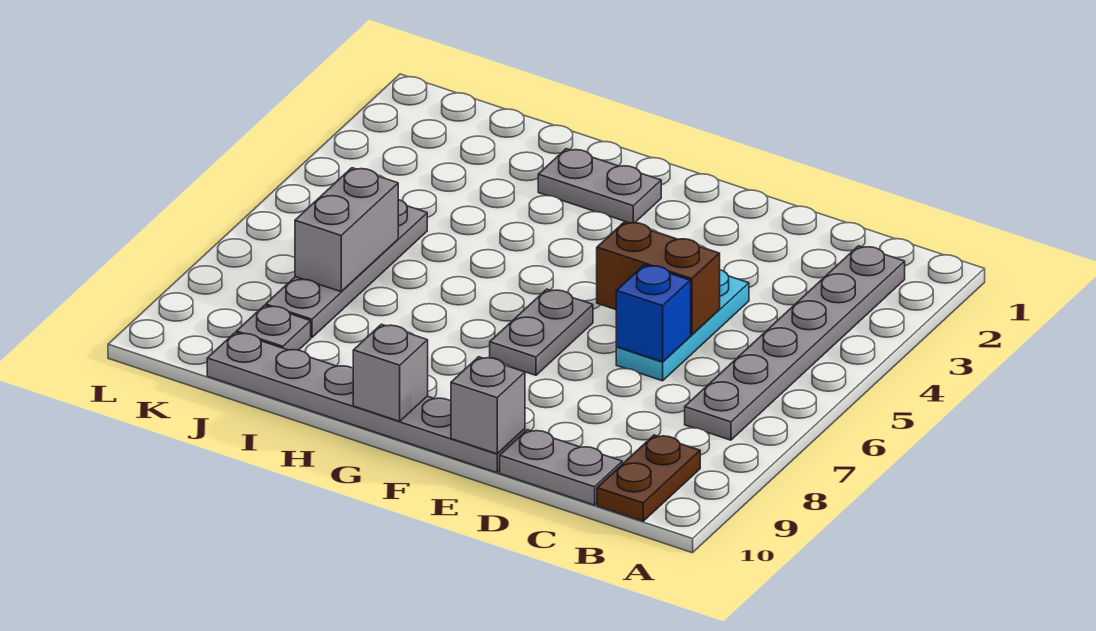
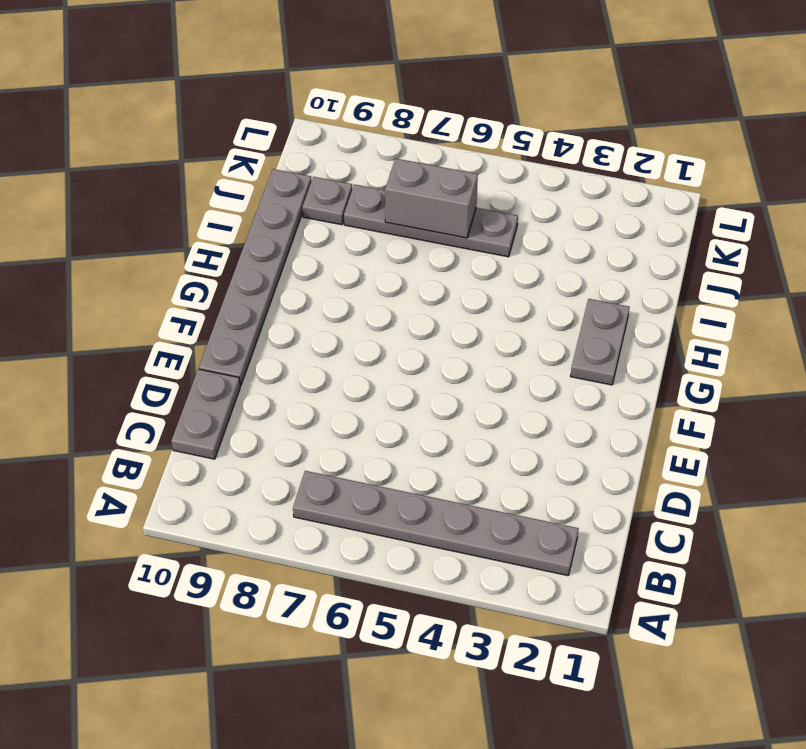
none -> brown 1x2 plate [597,435,700,521]
none -> cyan 1x3 plate [616,270,749,381]
none -> grey 1x2 plate [490,289,593,375]

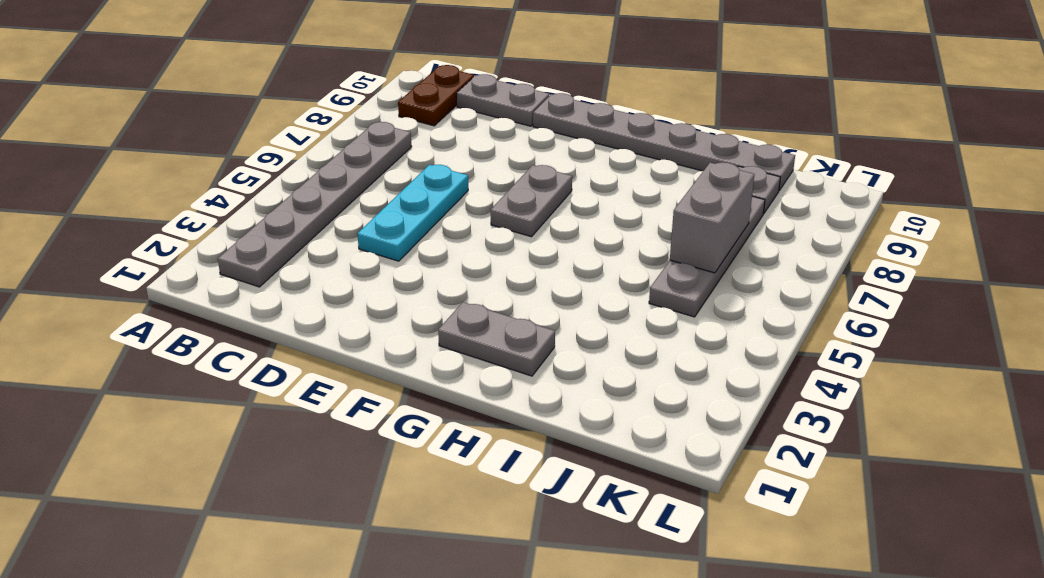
none -> brown 1x2 brick [597,222,720,335]
none -> blue 1x1 brick [616,265,691,362]
none -> grey 1x1 brick [451,357,525,454]

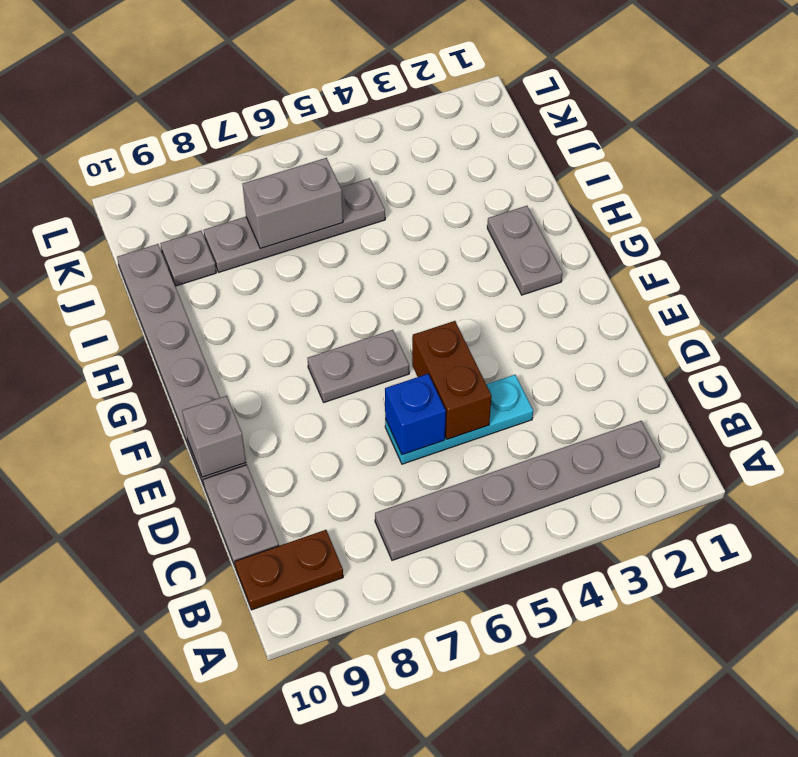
none -> grey 1x1 brick [353,324,428,421]

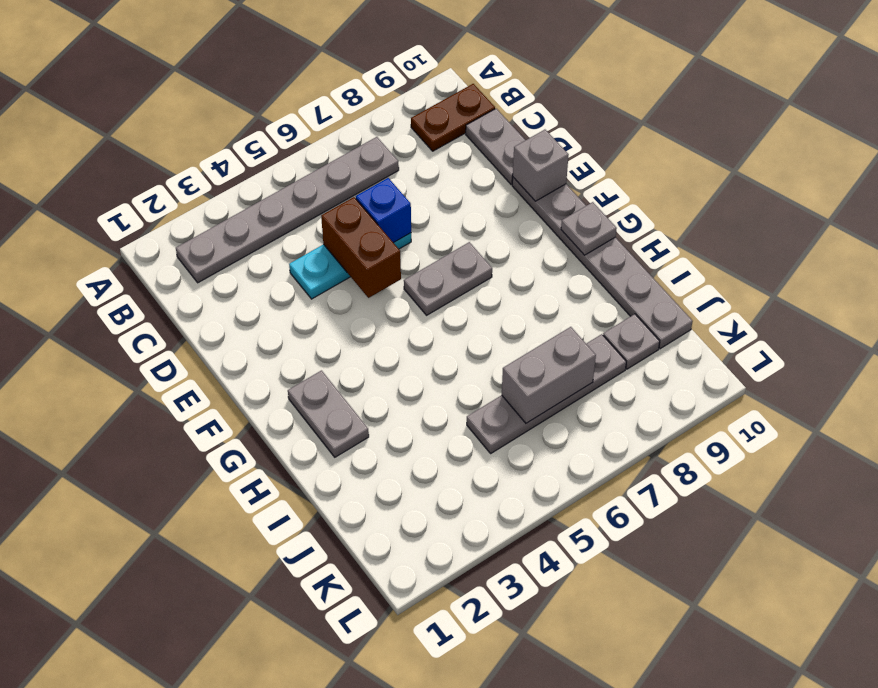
grey 1x1 plate [561,202,617,255] -> grey 1x1 brick [353,324,428,421]

